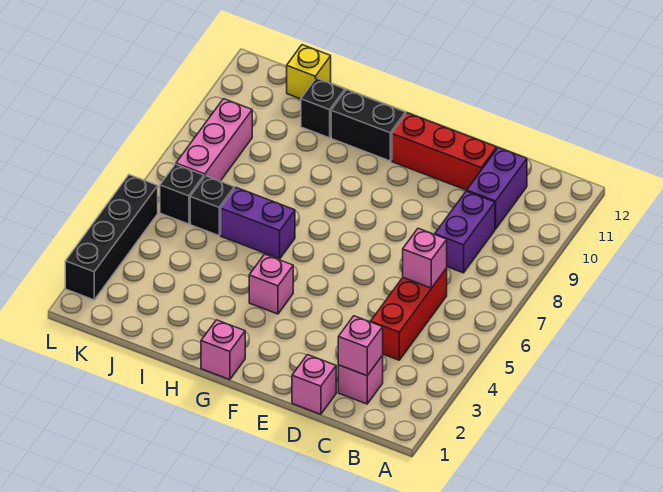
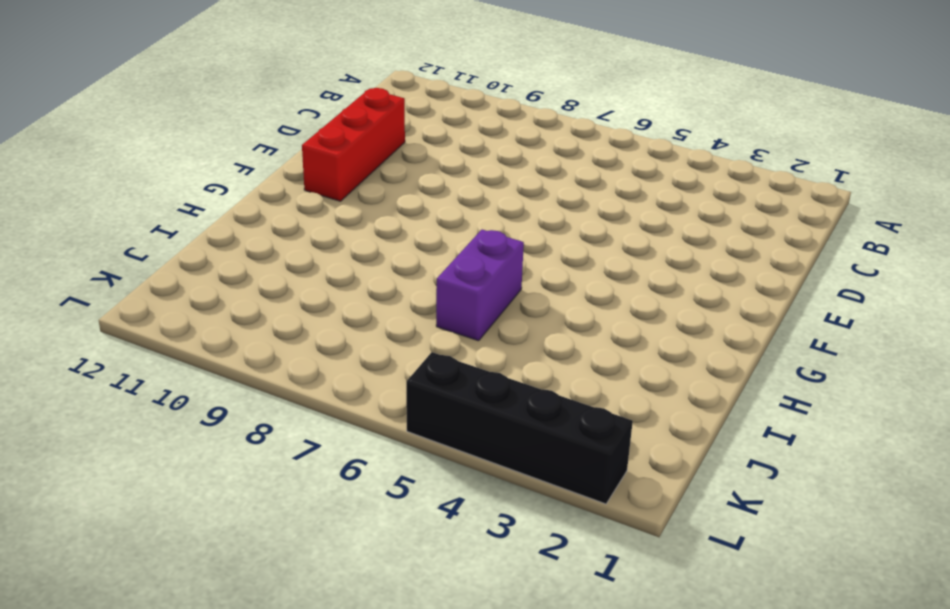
none -> pink 1x1 brick [338,355,383,404]
none -> red 1x3 brick [370,268,447,360]
none -> purple 1x2 brick [435,191,495,273]

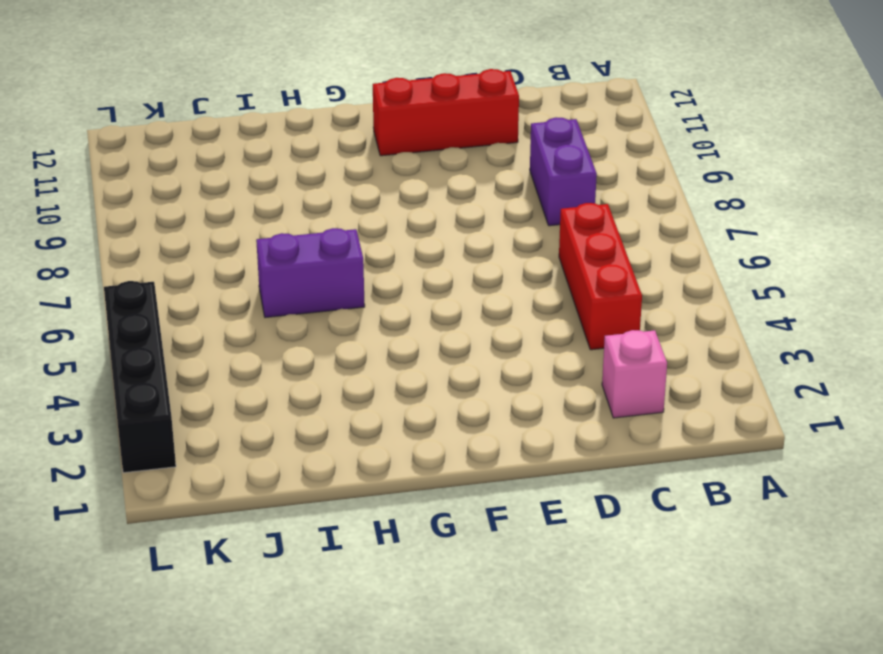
none -> purple 1x2 brick [467,148,527,229]
none -> pink 1x1 brick [292,355,336,414]
none -> pink 1x1 brick [201,320,245,380]

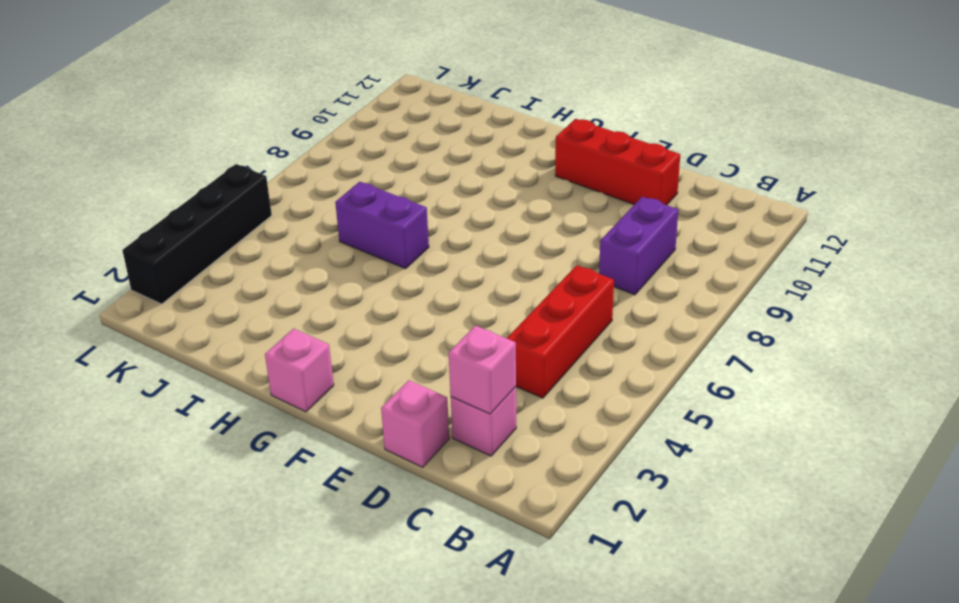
none -> purple 1x2 brick [467,148,527,229]
none -> pink 1x1 brick [249,254,293,314]
none -> black 1x2 brick [331,90,406,161]

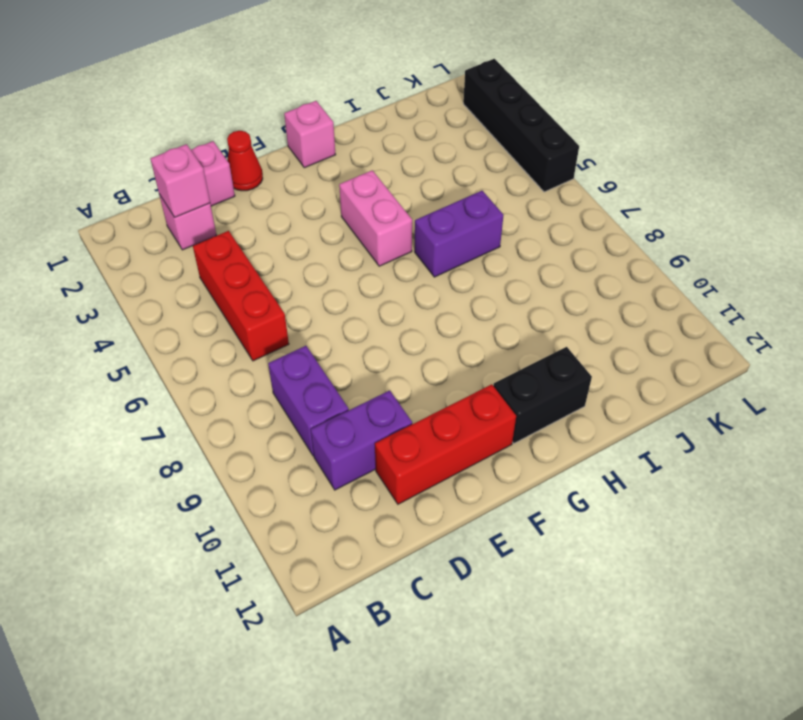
purple 1x2 brick [311,390,412,490] -> purple 1x2 brick turned to [467,148,527,229]
red 1x1 cone [227,131,263,191] -> none
pink 1x2 brick [339,170,412,266] -> pink 1x1 brick [249,254,293,314]
none -> black 1x1 brick [301,78,345,138]
none -> black 1x1 brick [190,176,234,236]
none -> yellow 1x1 brick [287,45,331,99]

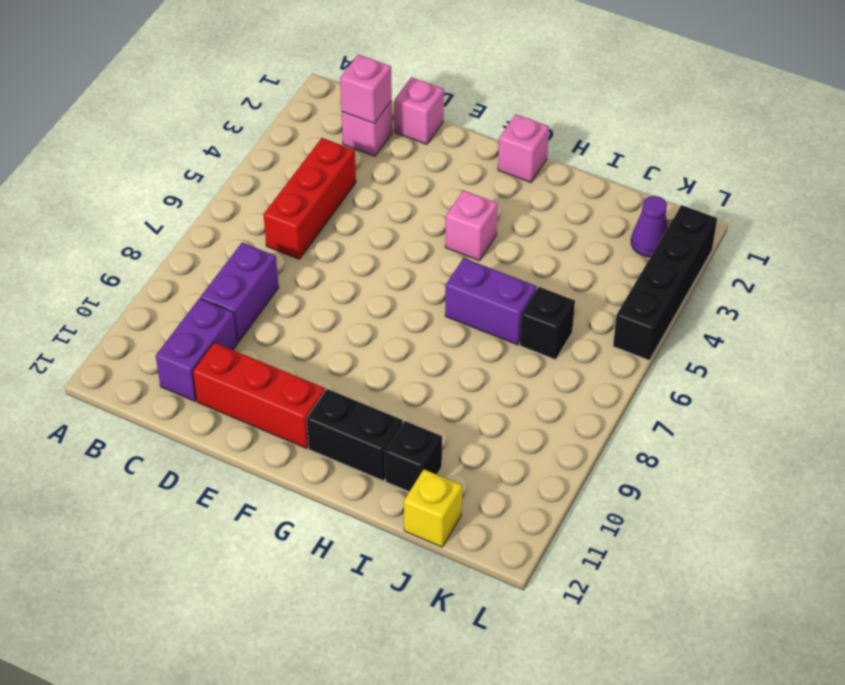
purple 1x1 cone [631,196,668,257] -> none
none -> black 1x1 brick [160,164,204,224]
none -> pink 1x3 brick [176,99,252,181]
none -> pink 1x1 brick [403,228,447,288]

